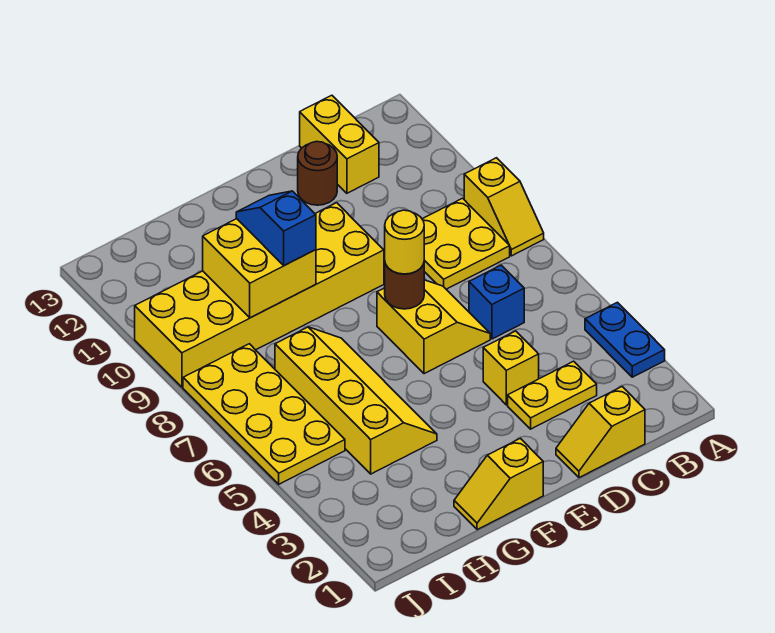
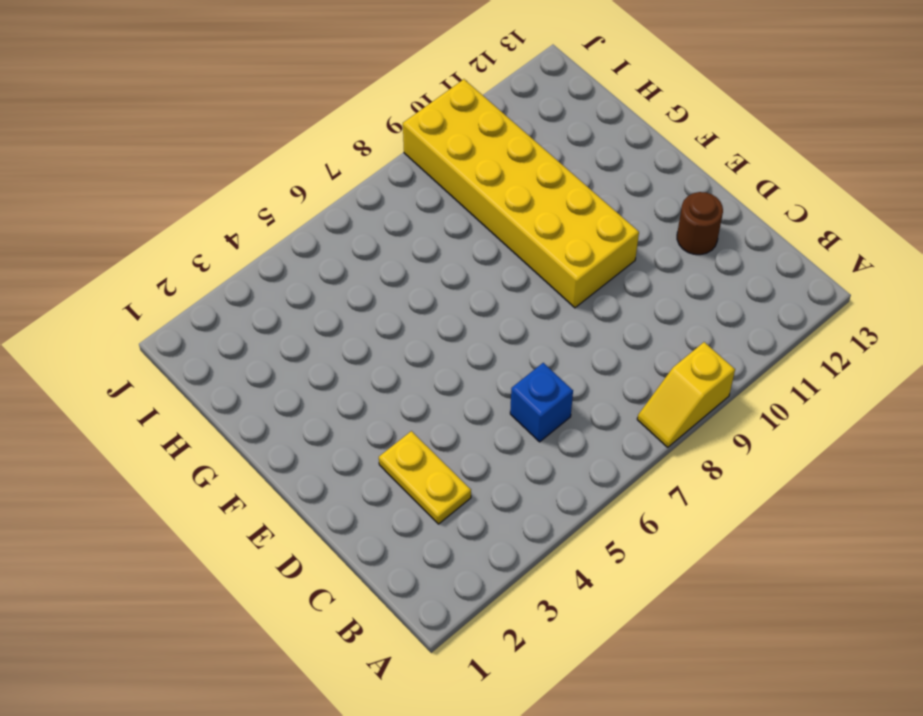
none -> blue 1x2 plate [585,302,665,377]
none -> yellow 2x2 plate [422,198,510,289]
none -> yellow 1x2 slope [556,387,645,478]

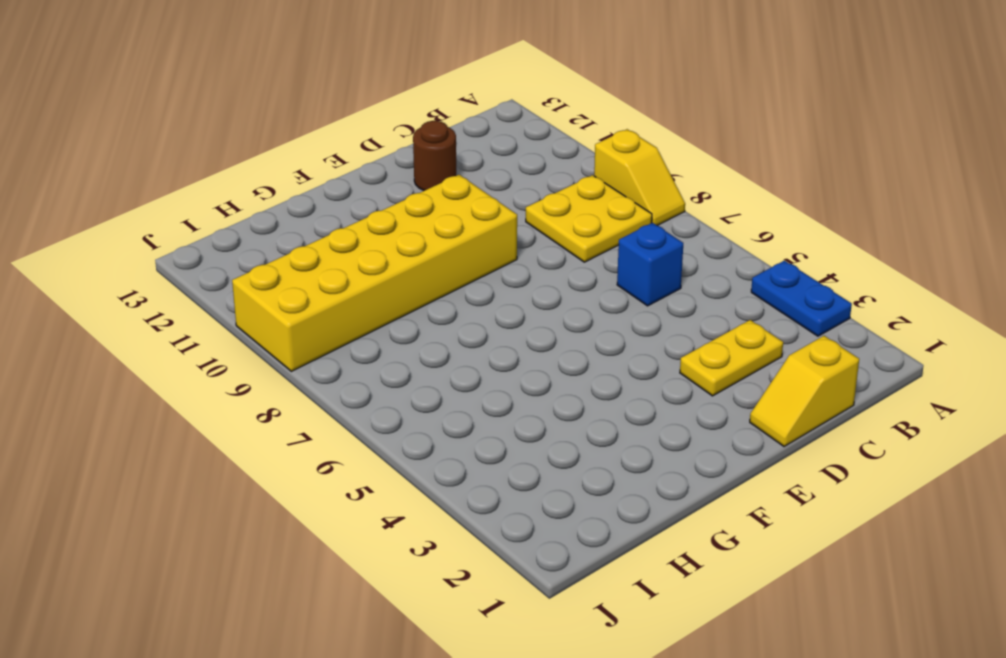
none -> yellow 1x2 brick [300,95,379,193]
none -> yellow 1x1 brick [483,331,539,405]
none -> yellow 2x2 slope [377,280,490,374]

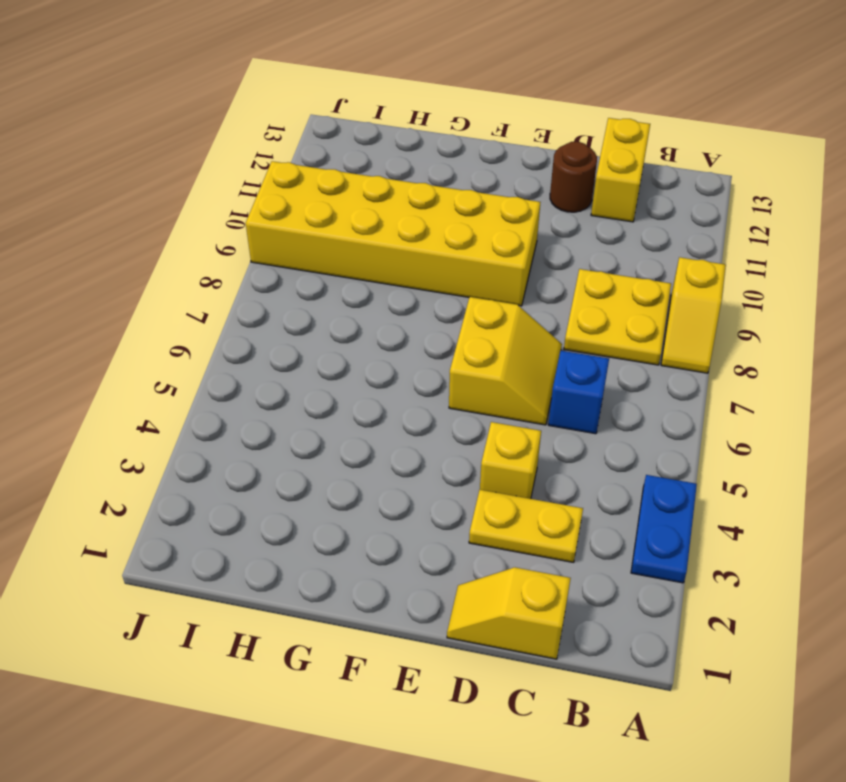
none -> yellow 1x2 slope [454,438,543,530]
none -> yellow 2x4 slope [275,327,437,474]
none -> yellow 2x4 plate [183,344,345,484]

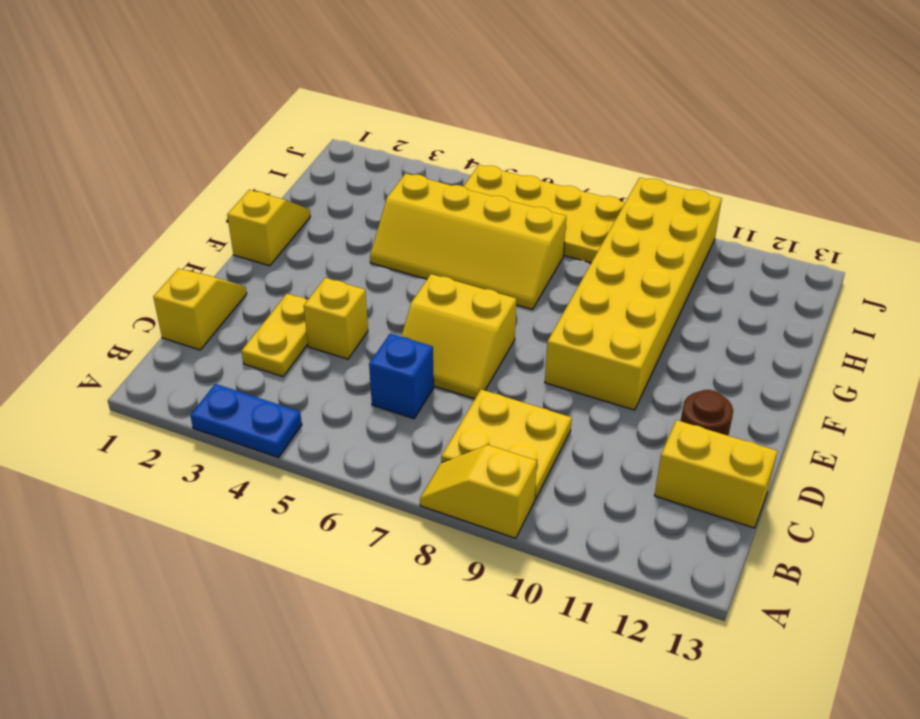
none -> brown 1x1 round brick [385,264,424,309]
none -> yellow 2x2 brick [203,219,316,318]
none -> yellow 1x1 round brick [385,210,424,274]

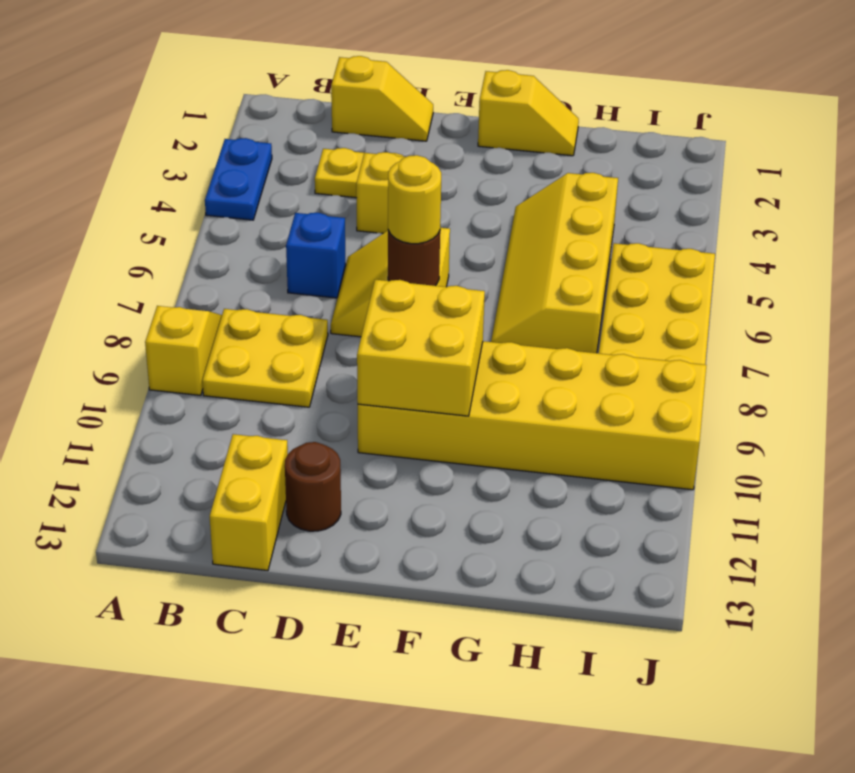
yellow 2x2 brick [357,280,485,416] -> yellow 2x2 brick moved to [203,219,316,318]
none -> blue 1x2 slope [236,191,316,266]

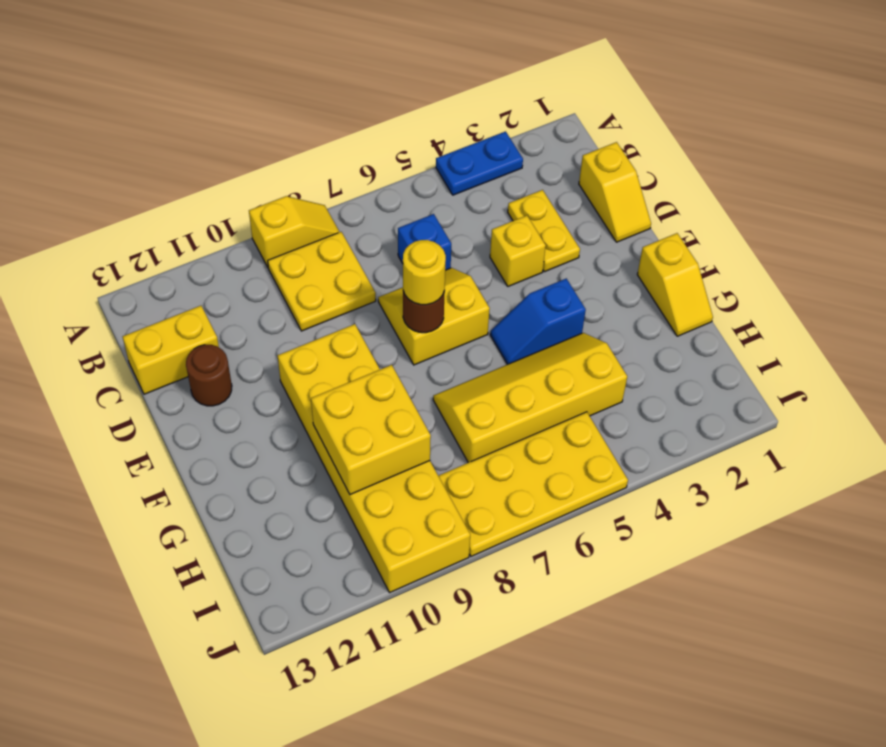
blue 1x2 slope [490,279,586,364] -> blue 1x2 slope moved to [236,191,316,266]

